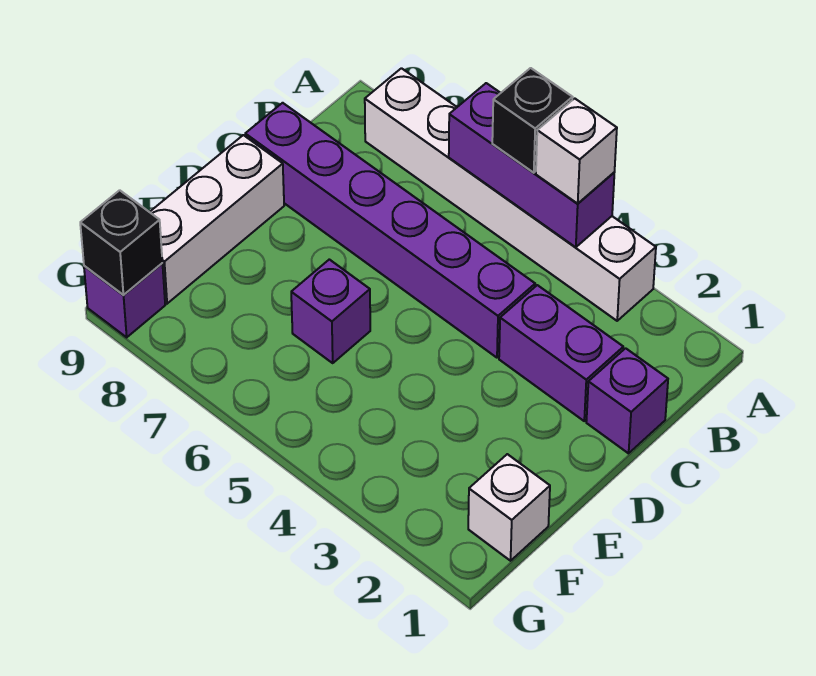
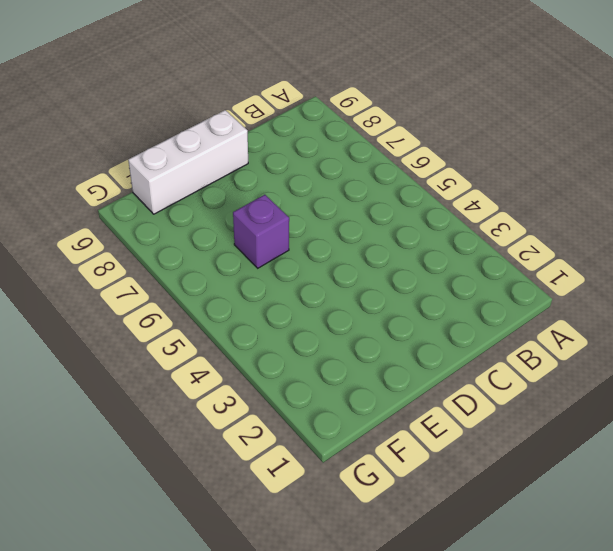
none -> white 1x6 brick [365,68,656,321]
none -> purple 1x1 brick [586,348,668,453]
none -> purple 1x2 brick [499,285,623,421]

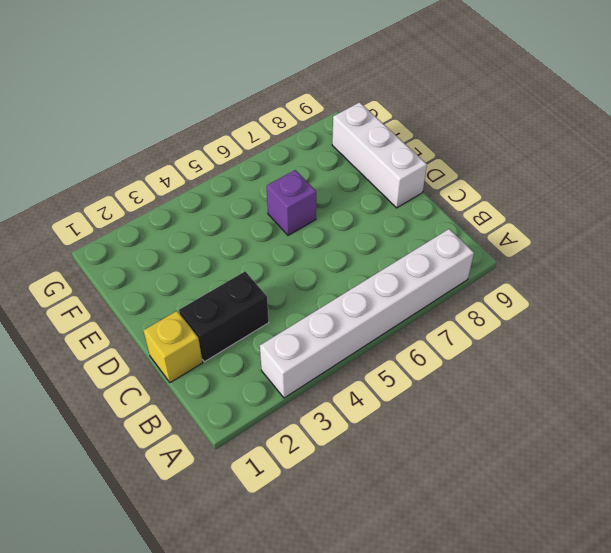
yellow 1x1 brick [143,311,203,383] -> purple 1x1 brick [586,348,668,453]
black 1x2 brick [179,271,269,362] -> purple 1x2 brick [499,285,623,421]
none -> purple 1x6 brick [245,103,535,358]
none -> white 1x1 brick [468,454,550,561]
none -> purple 1x1 brick [84,264,165,337]

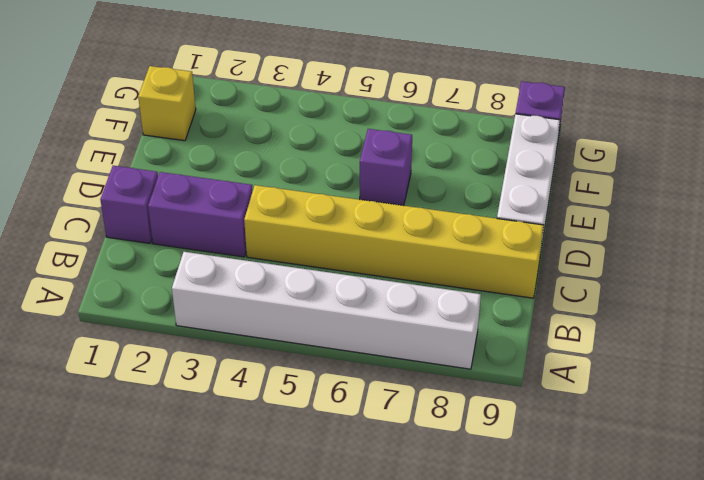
yellow 1x6 brick [244,185,544,298] -> purple 1x6 brick [245,103,535,358]
yellow 1x1 brick [138,66,196,141] -> white 1x1 brick [468,454,550,561]
none -> purple 1x3 brick [449,83,614,247]
none -> black 1x1 brick [80,190,162,295]
none -> white 1x1 brick [536,98,617,203]

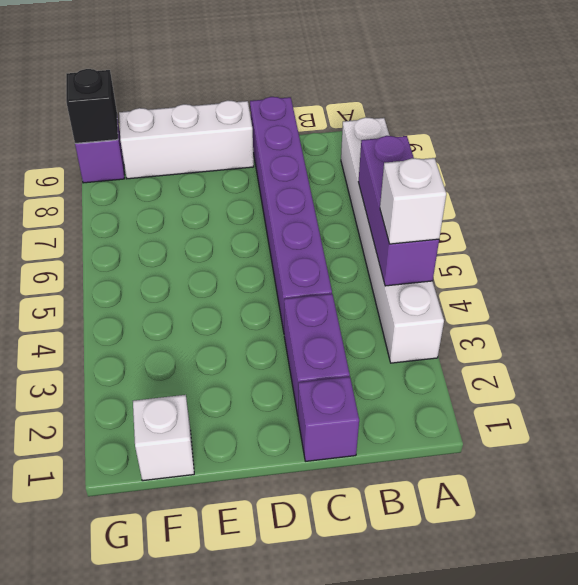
none -> purple 1x1 brick [291,259,370,363]
none -> black 1x1 brick [492,68,572,173]

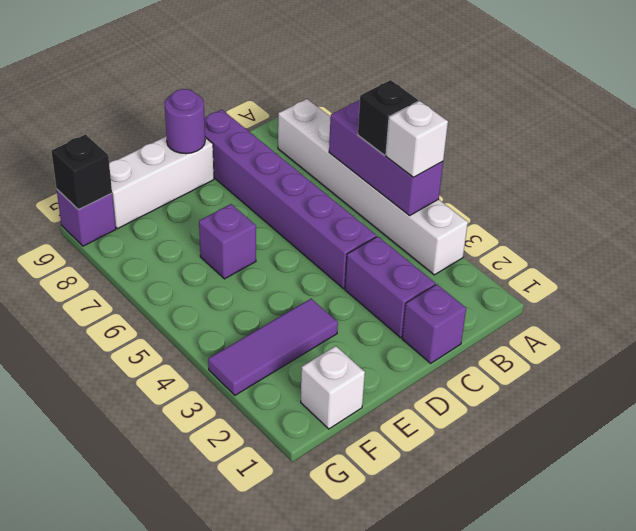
purple 1x1 round brick [165,89,205,154] -> none
purple 1x3 tile [208,299,338,395] -> none

